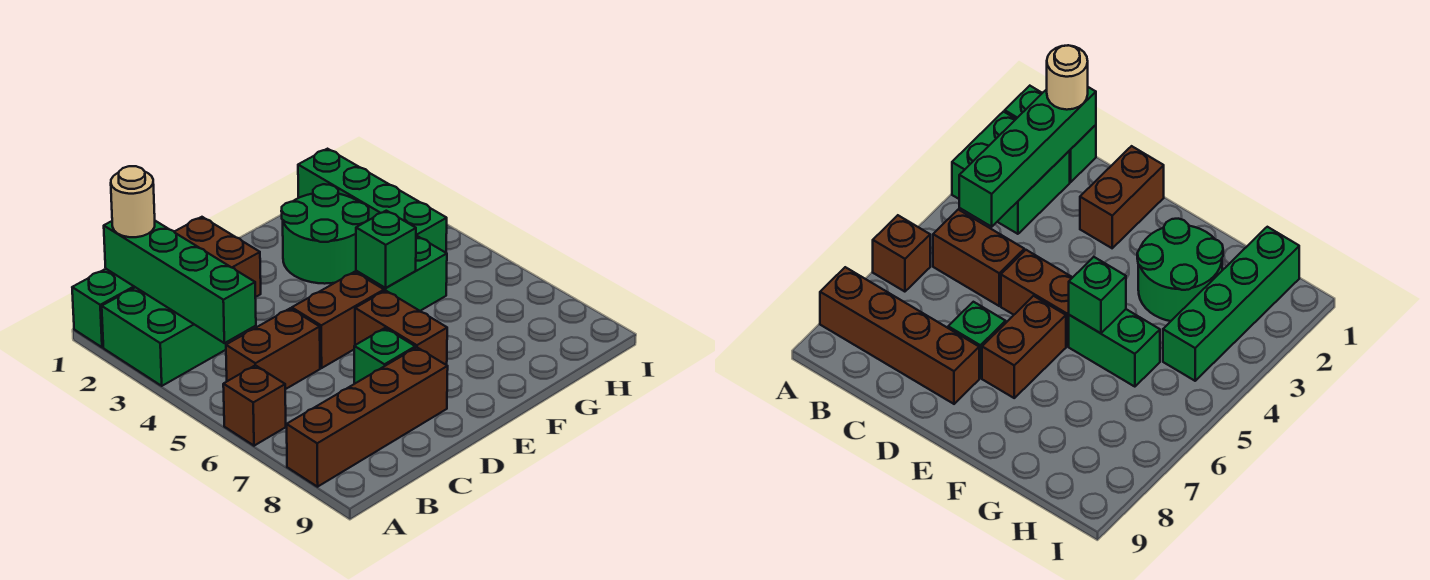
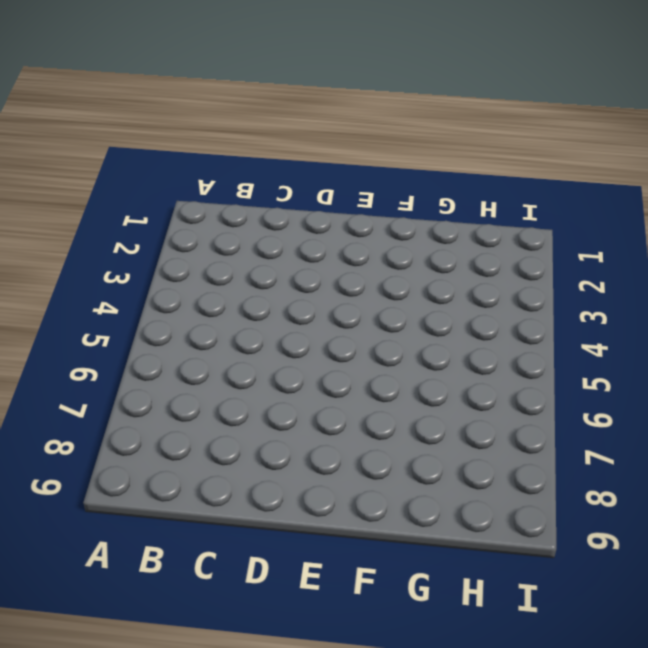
none -> green 1x2 brick [72,269,135,347]
none -> green 2x2 brick [102,287,226,386]
none -> brown 1x1 brick [223,365,286,446]

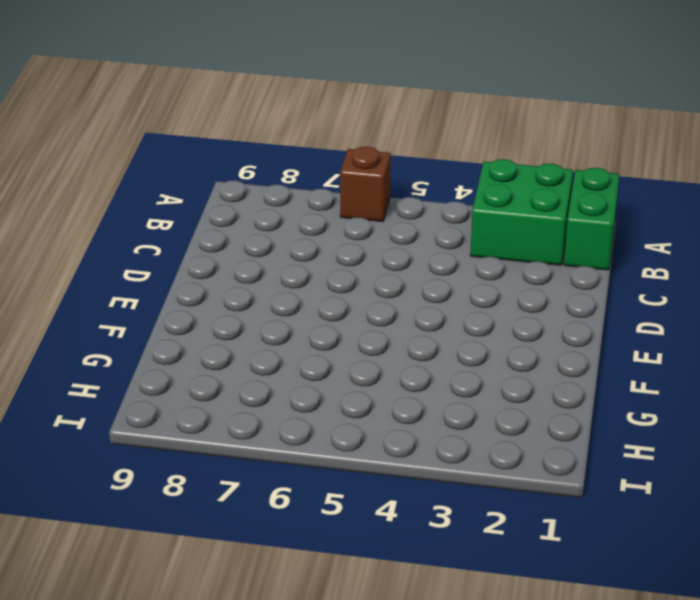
none -> brown 1x4 brick [287,347,448,487]
none -> brown 1x2 brick [226,308,320,389]
none -> brown 1x2 brick [174,217,261,297]

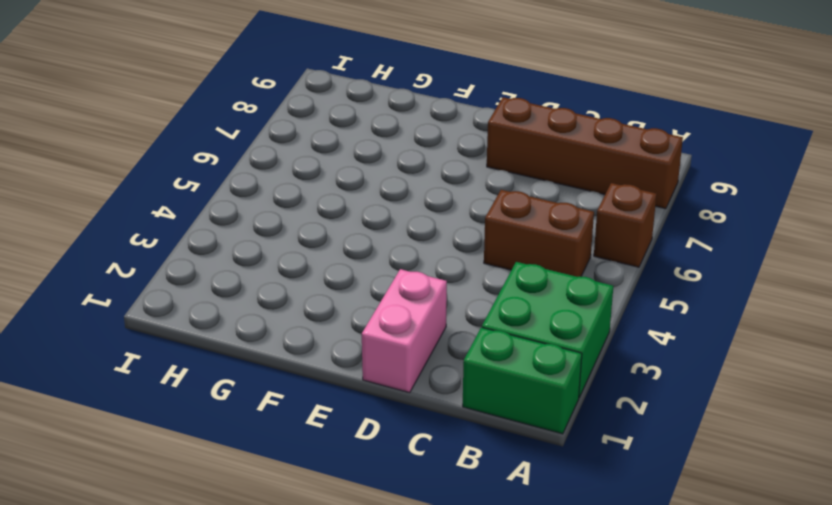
pink 1x2 brick [362,269,447,393] -> brown 1x2 brick [174,217,261,297]
none -> brown 1x2 brick [292,272,384,368]
none -> green 1x1 brick [354,328,415,384]
none -> brown 1x2 brick [355,290,447,365]

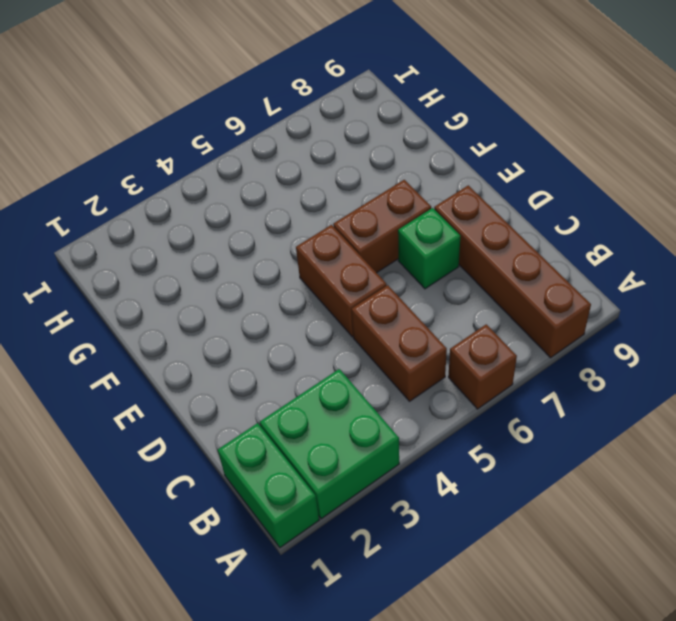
none -> brown 1x2 brick [174,217,261,297]
none -> green 2x2 round brick [281,184,369,284]
none -> green 1x2 brick [356,236,447,311]

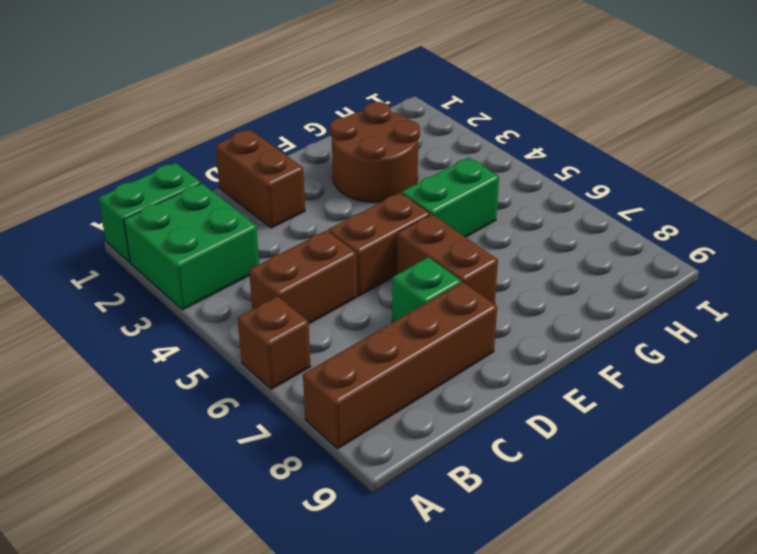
brown 2x2 round brick [330,102,420,203] -> green 2x2 round brick [281,184,369,284]
none -> green 1x4 brick [298,149,447,253]
none -> green 1x4 brick [104,221,256,343]
none -> green 1x1 brick [356,211,416,288]

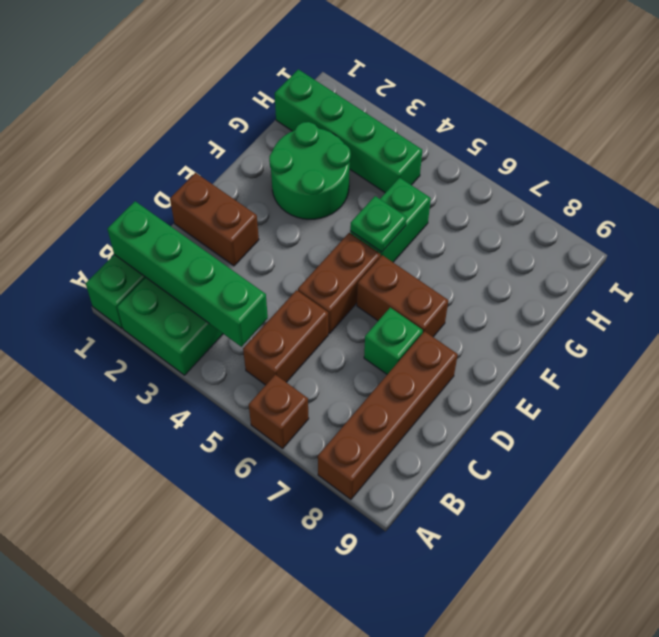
green 1x1 plate [350,196,407,252] -> green 1x1 brick [356,211,416,288]
none -> tan 1x1 round brick [111,166,155,237]

